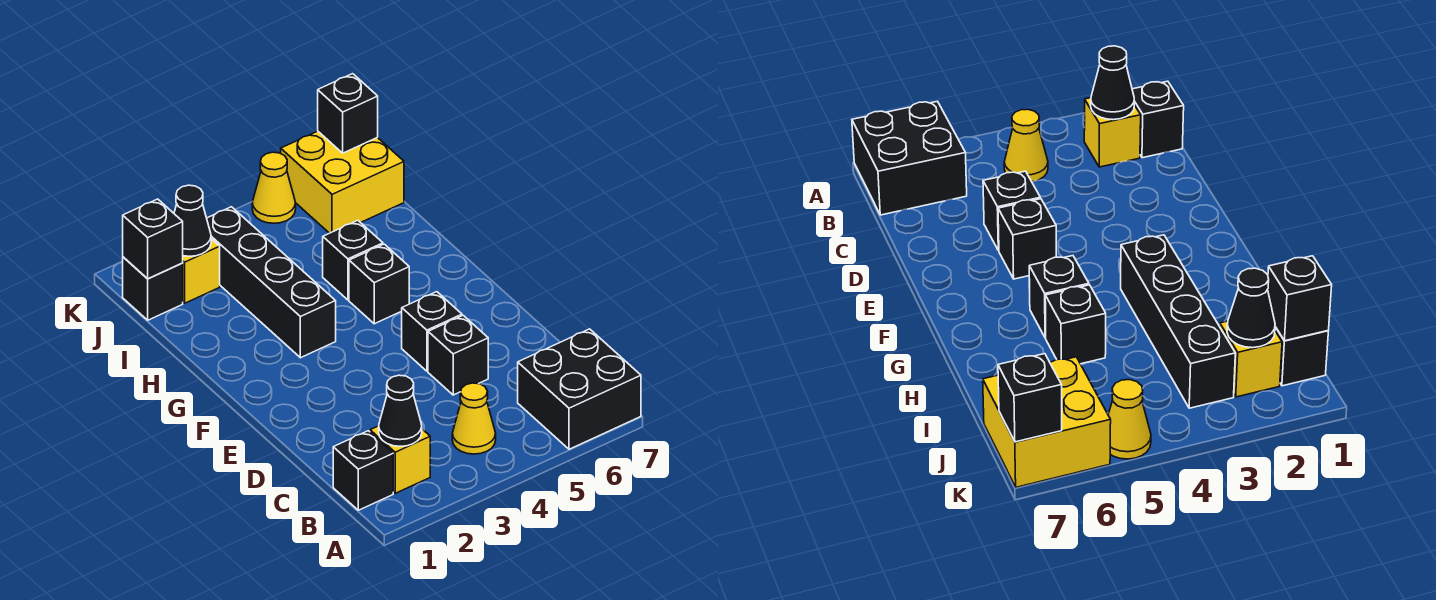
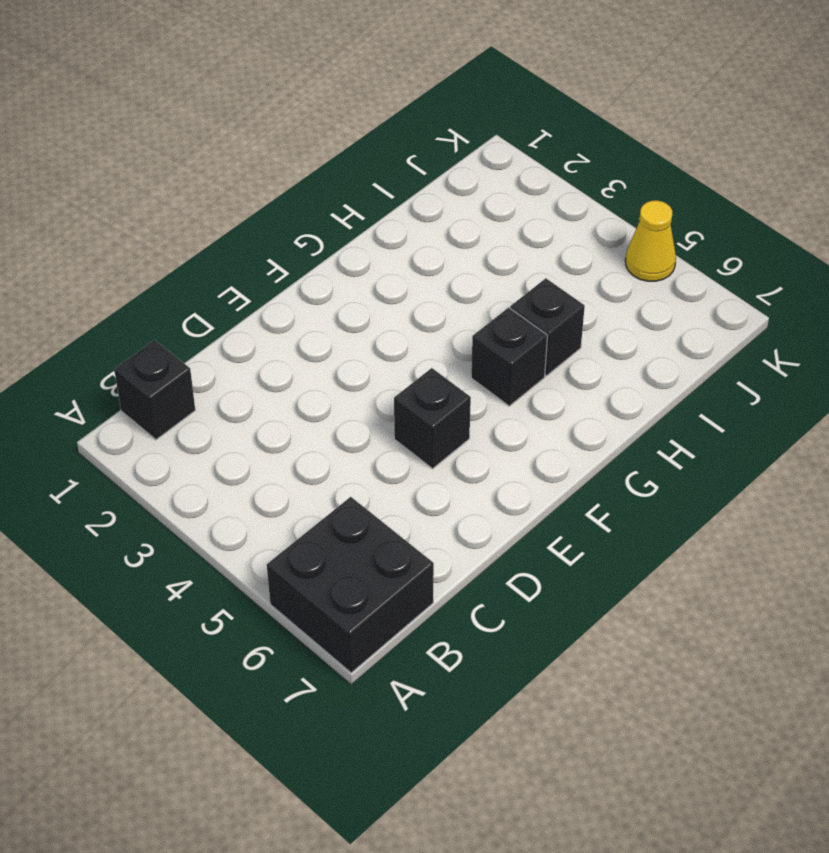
none -> yellow 1x1 brick [370,426,430,493]
none -> yellow 1x1 cone [452,383,496,454]
none -> black 1x1 brick [428,316,488,395]

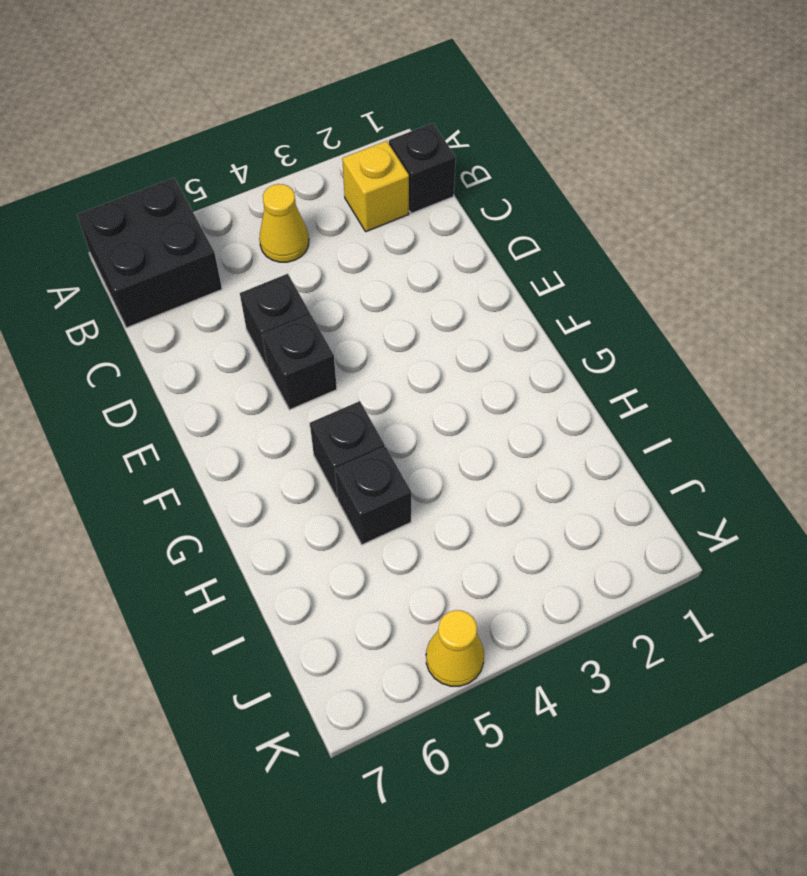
none -> black 1x4 brick [207,207,336,358]
none -> black 1x1 brick [123,257,183,320]
none -> yellow 1x1 brick [183,239,220,303]

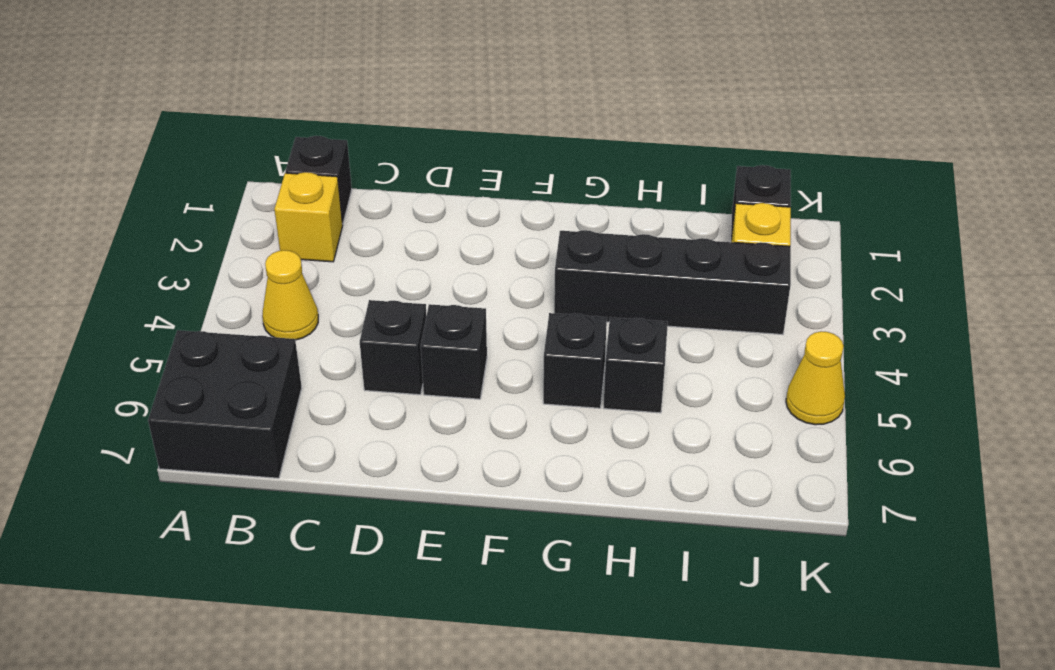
none -> yellow 2x2 brick [281,131,404,233]
none -> black 1x1 cone [379,375,422,446]
none -> black 1x1 brick [123,199,183,279]

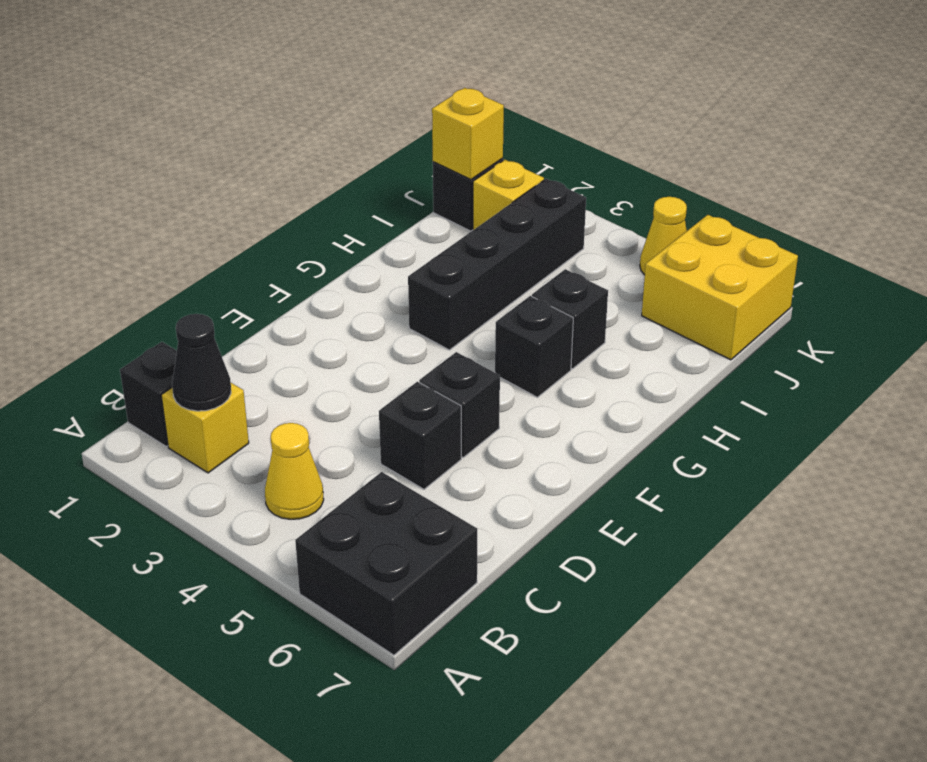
yellow 1x1 brick [432,88,504,180] -> black 1x1 brick [123,199,183,279]
none -> black 1x1 cone [174,185,211,256]
none -> black 1x1 brick [318,74,378,153]

